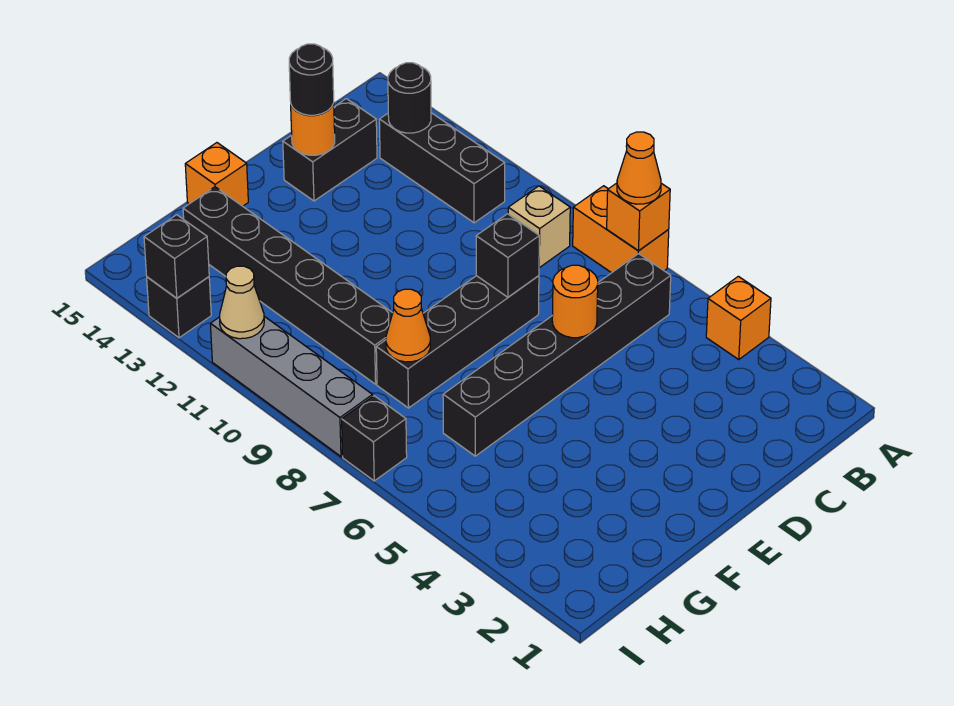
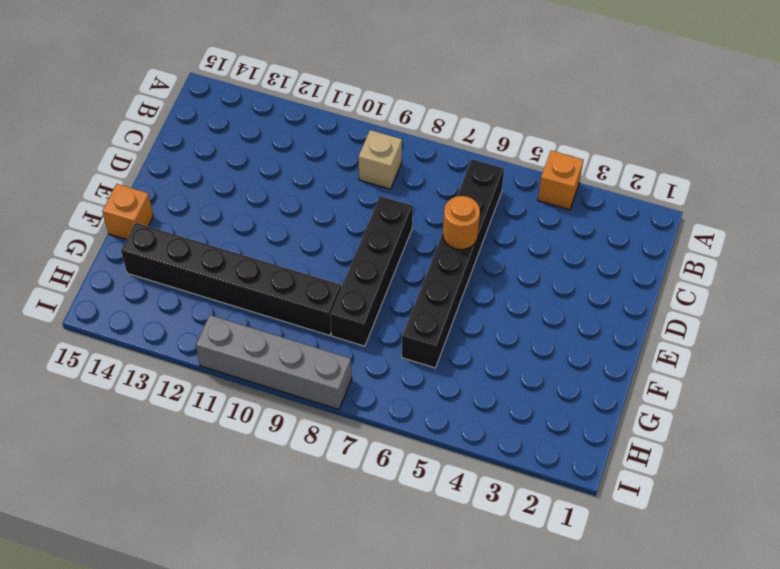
none -> orange 1x2 brick [573,186,669,273]
none -> black 1x3 brick [379,113,505,223]
none -> black 1x2 brick [283,99,377,201]

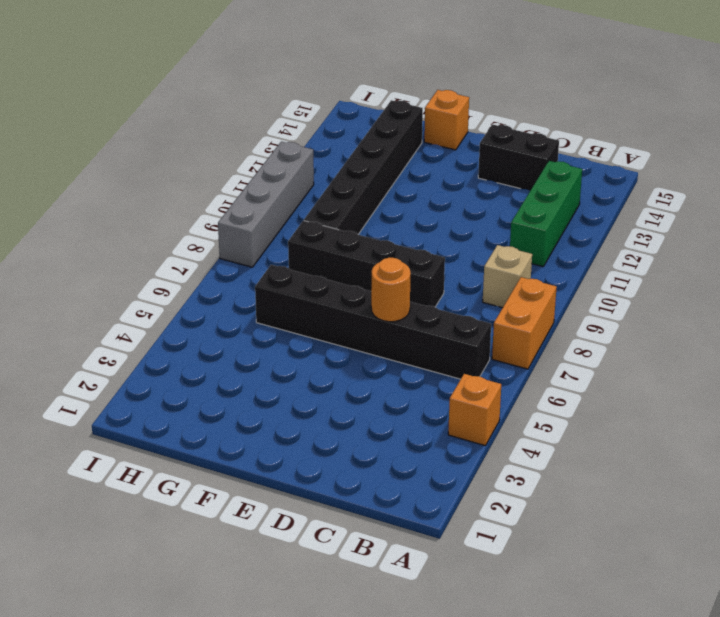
green 1x3 brick [510,161,582,266] -> black 1x3 brick [379,113,505,223]
none -> black 1x1 brick [342,396,407,481]
none -> black 1x1 brick [147,277,211,338]
none -> orange 1x1 brick [607,183,670,251]

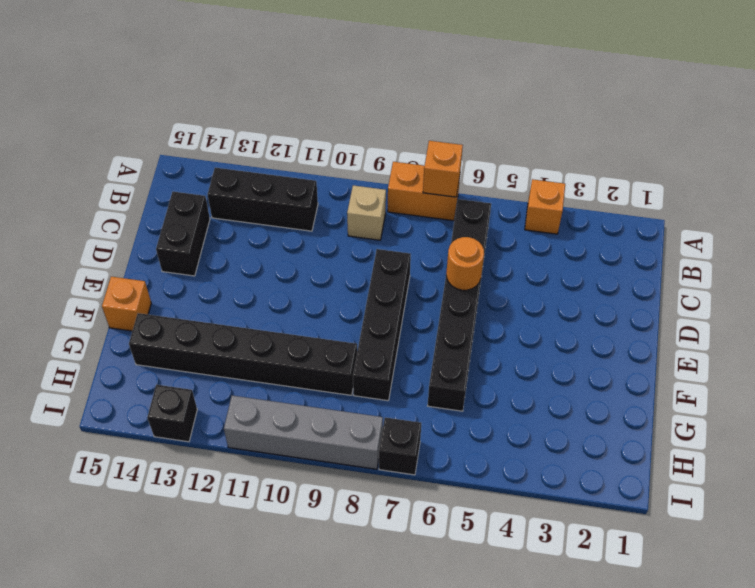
none -> black 1x1 round brick [388,63,431,133]
none -> black 1x1 brick [476,214,539,297]
none -> orange 1x1 round brick [291,103,335,155]

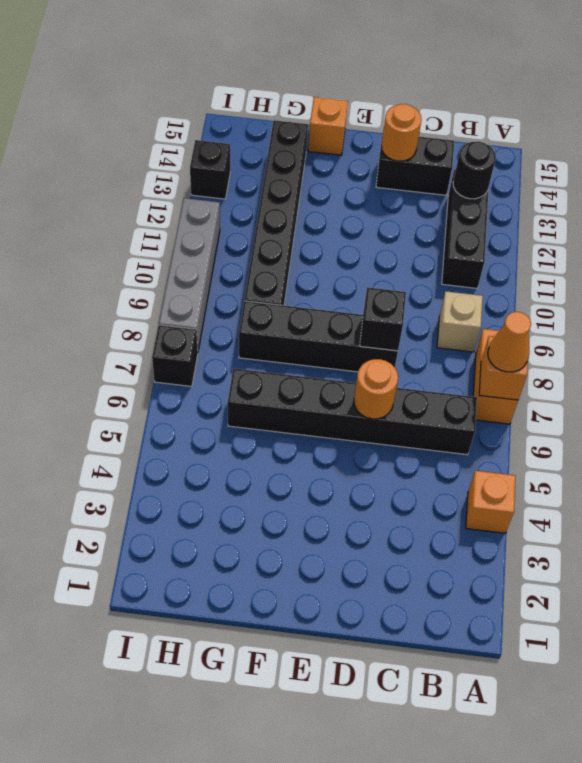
none -> orange 1x1 cone [386,289,430,362]
none -> tan 1x1 cone [220,266,264,339]
none -> black 1x1 brick [144,215,209,298]

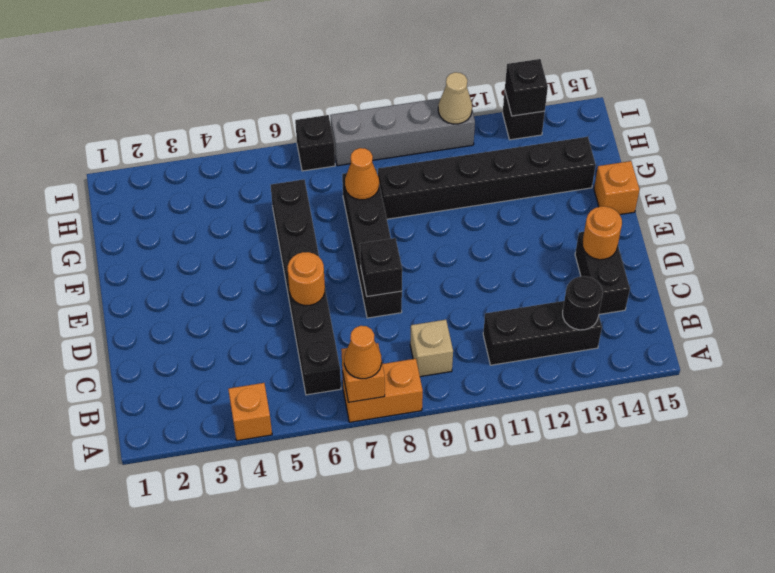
none -> black 1x1 round brick [289,44,334,115]

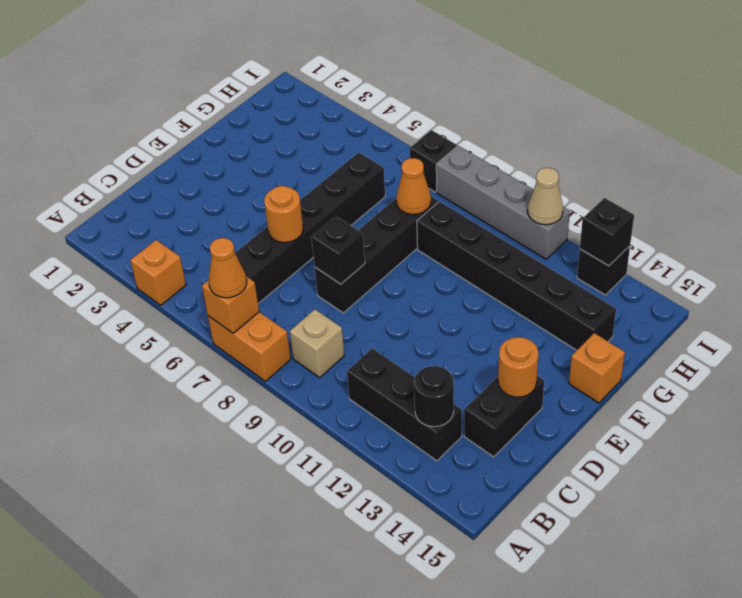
none -> black 1x1 round brick [289,44,334,115]

